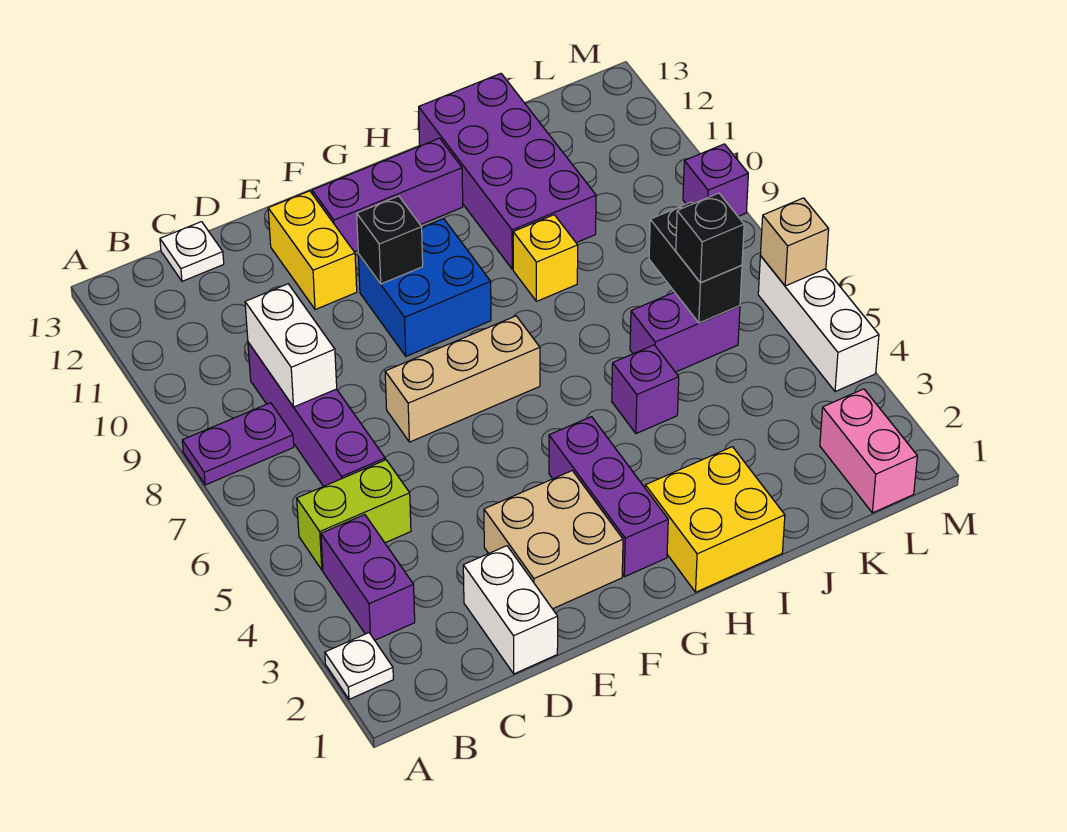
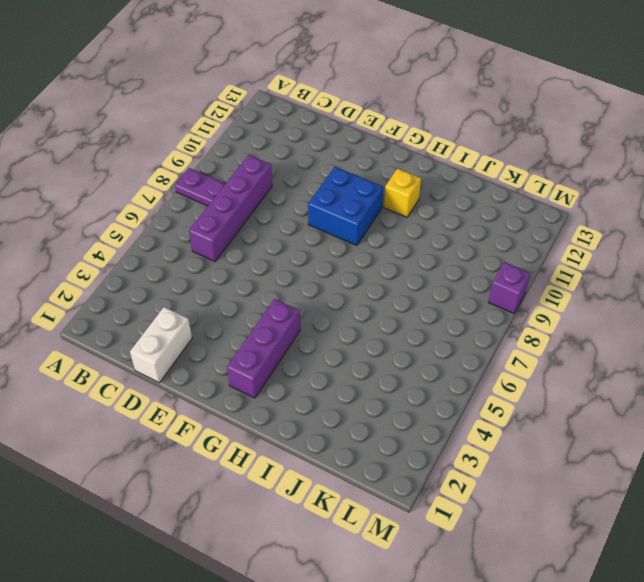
yellow 1x1 brick [384,169,421,217] -> yellow 1x1 brick moved to [513,215,578,301]
none -> white 1x1 plate [325,633,393,699]
none -> purple 1x2 brick [321,515,415,640]
none -> lime 1x2 brick [297,460,411,570]

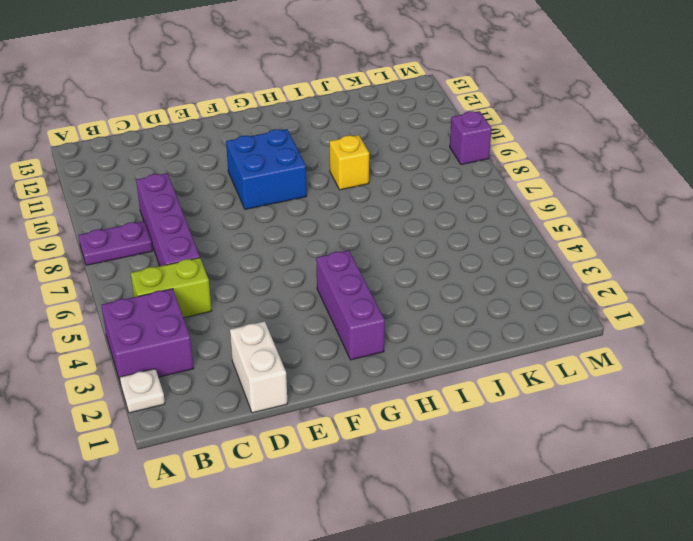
purple 2x2 brick [101,289,194,381] -> purple 1x2 brick [321,515,415,640]
none -> white 1x1 plate [160,222,224,281]
none -> tan 2x2 brick [484,471,623,609]
none -> tan 1x3 brick [385,316,540,442]

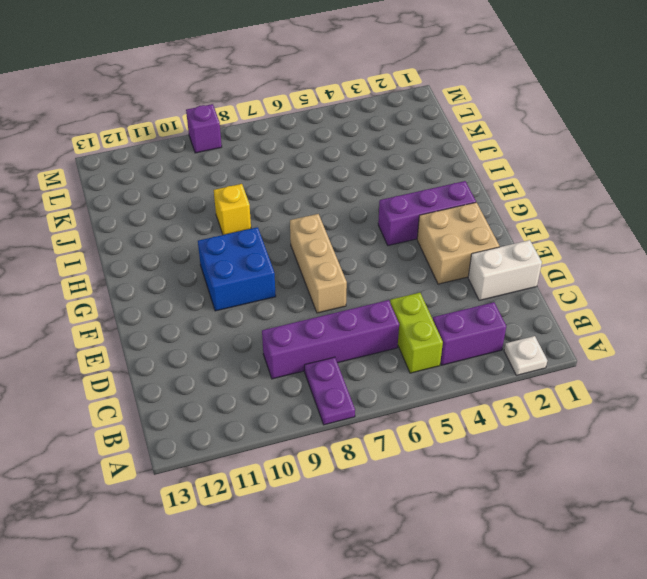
none -> white 1x1 plate [160,222,224,281]
none -> yellow 1x2 brick [268,191,357,310]
none -> purple 1x3 brick [312,138,463,252]

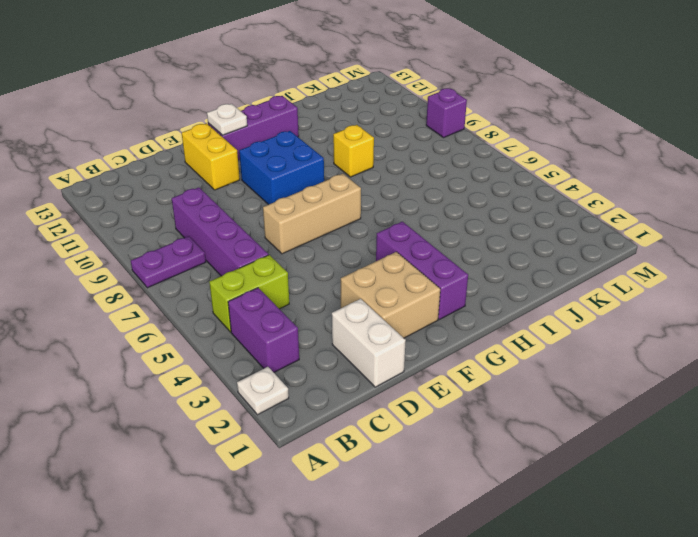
white 1x1 plate [207,104,247,135] -> white 1x1 plate moved to [160,222,224,281]
none -> yellow 2x2 brick [645,447,785,592]
none -> purple 1x1 brick [612,345,679,434]
none -> purple 2x4 brick [419,74,596,269]

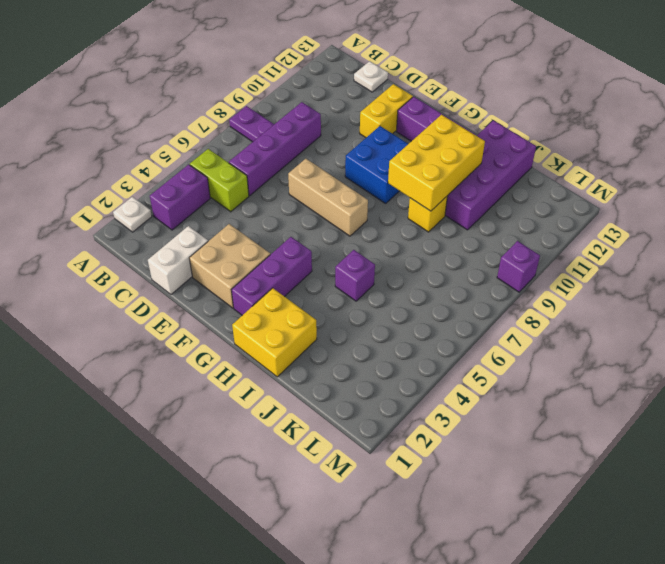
yellow 2x3 brick [388,115,485,211] -> none
none -> purple 1x2 brick [630,292,740,372]
none -> pink 1x2 brick [820,389,917,513]
none -> white 1x3 brick [758,256,879,392]

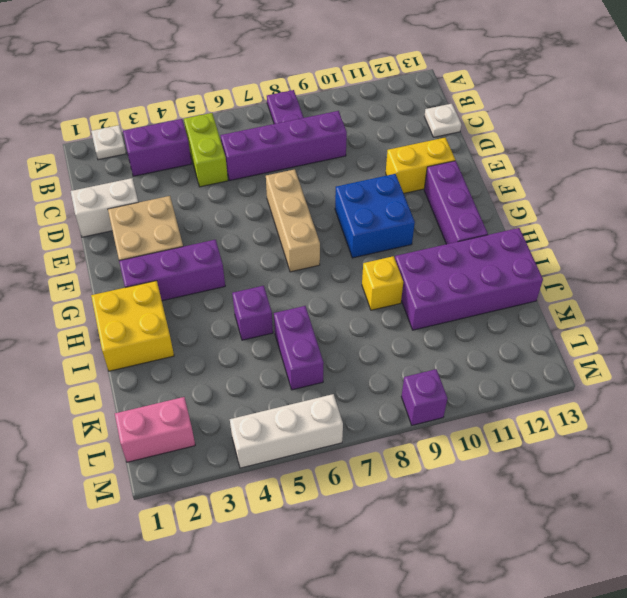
none -> white 1x2 brick [245,284,337,407]
none -> black 1x1 brick [357,196,423,284]
none -> black 1x2 brick [649,202,742,323]

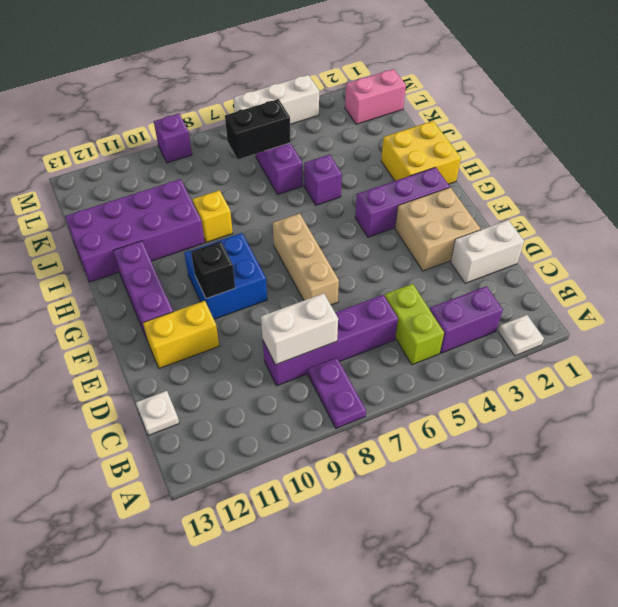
none -> tan 1x1 brick [761,198,829,286]
none -> black 1x1 brick [676,193,744,283]

